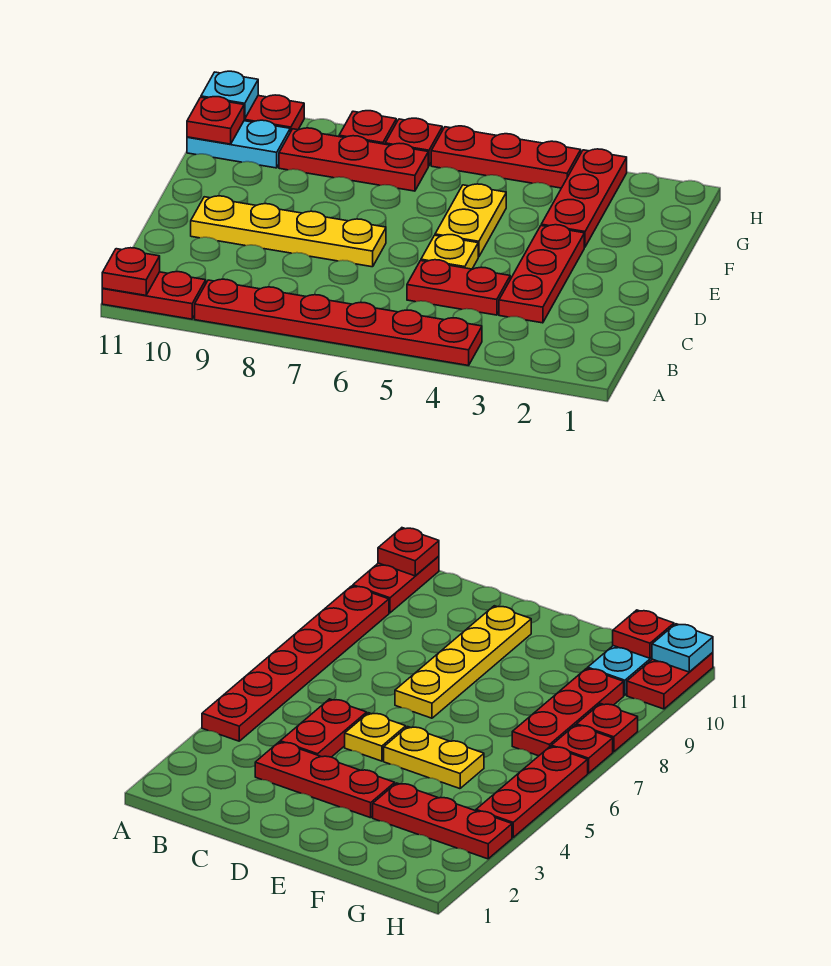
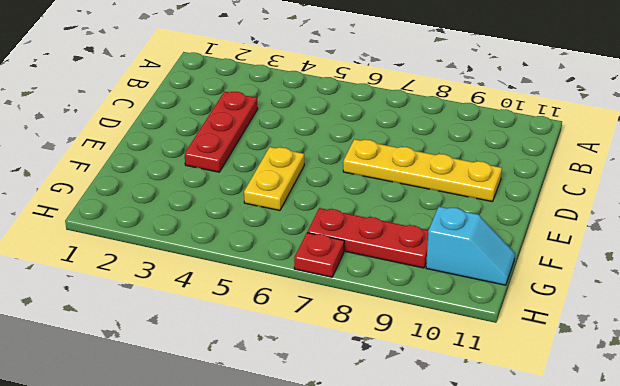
cyan 1x2 slope [426,207,515,285] -> cyan 1x2 plate [187,120,290,168]
none -> red 1x6 plate [195,279,482,366]
none -> red 1x2 plate [102,272,206,319]
none -> red 1x2 plate [407,260,510,315]

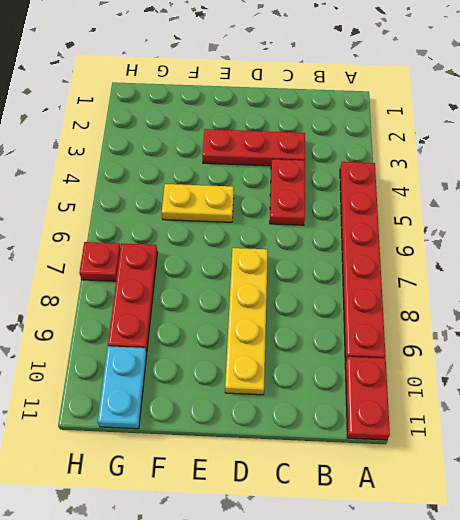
none -> yellow 1x1 plate [421,235,478,269]
none -> red 1x3 plate [541,149,627,247]
none -> red 1x3 plate [431,126,581,188]

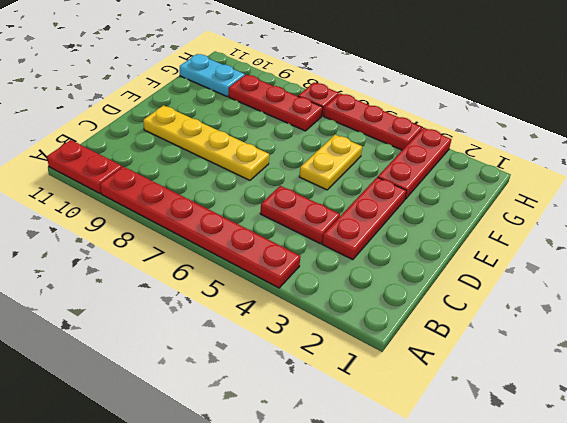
none -> yellow 1x1 plate [421,235,478,269]
none -> red 1x1 plate [339,111,396,144]
none -> red 1x2 plate [244,95,304,132]

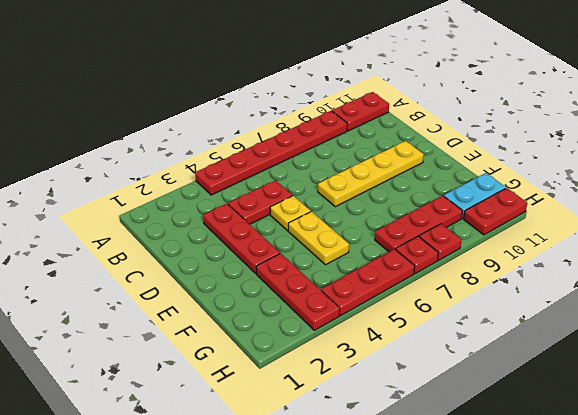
none -> red 1x1 plate [102,248,160,295]
none -> red 1x1 plate [187,97,244,144]
none -> cyan 1x1 plate [201,71,258,119]

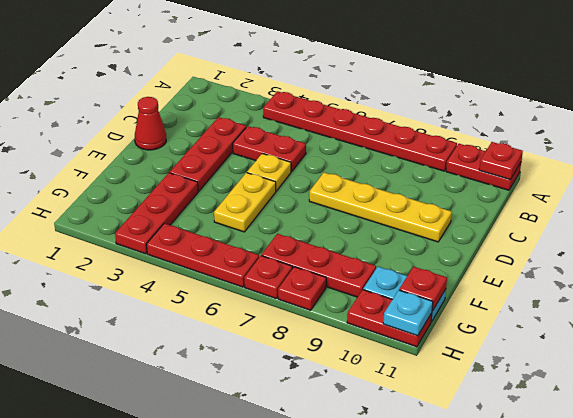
red 1x1 cone [135,97,166,150] -> none

